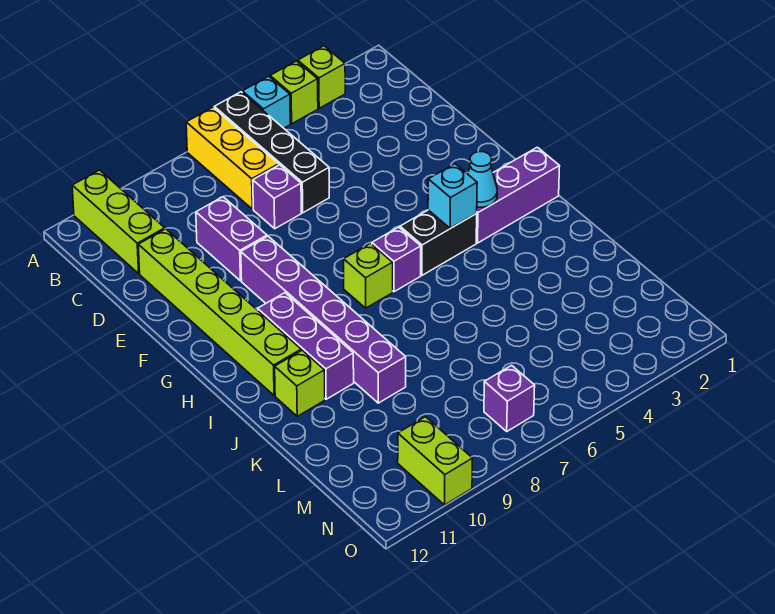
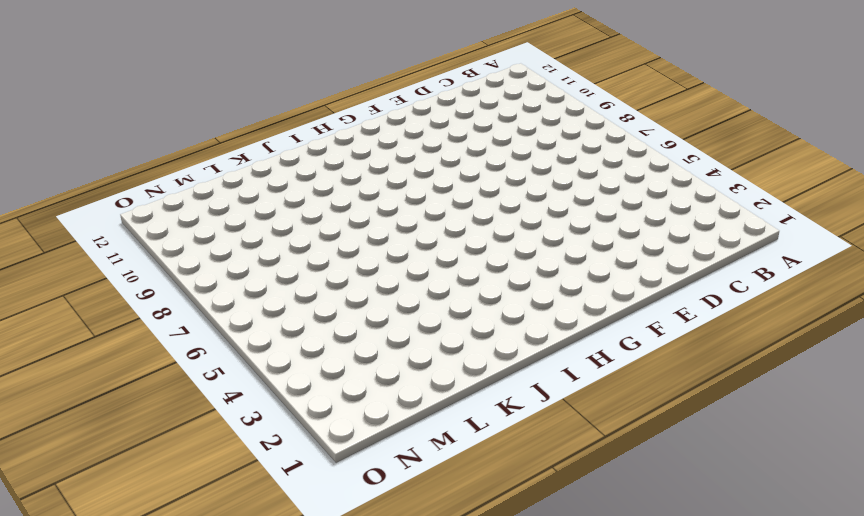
none -> lime 1x1 brick [298,46,345,108]
none -> lime 1x1 brick [270,61,318,124]
none -> cyan 1x1 brick [242,76,290,128]

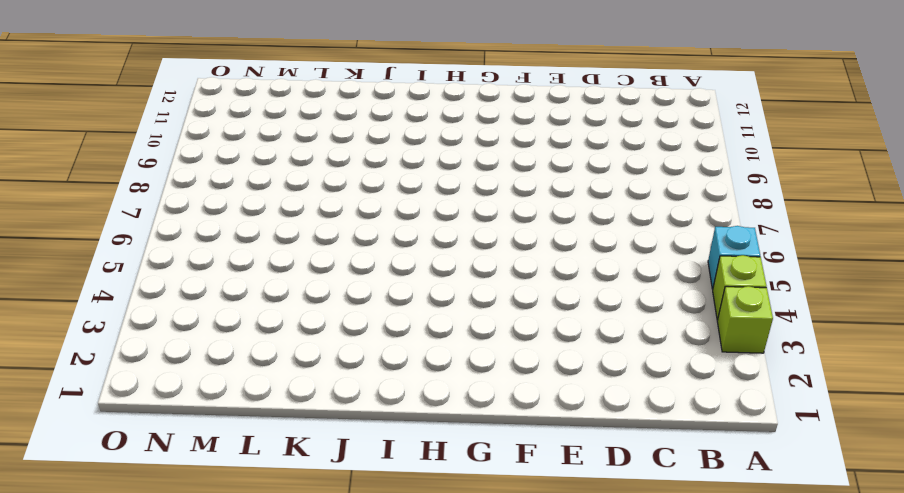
none -> black 1x4 brick [214,92,329,213]
none -> yellow 1x3 brick [186,107,279,209]
none -> lime 1x3 brick [72,170,165,273]

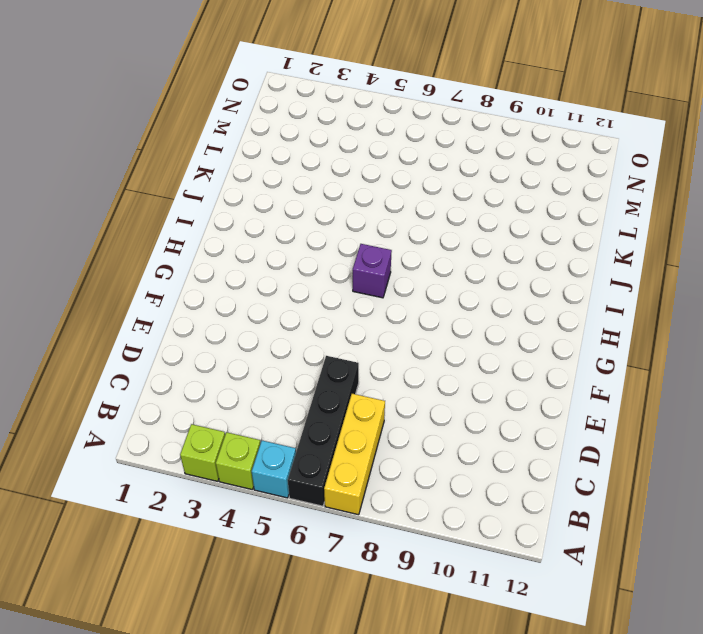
none -> lime 1x3 brick [72,170,165,273]
none -> purple 1x1 brick [253,165,301,229]
none -> purple 1x2 brick [196,197,267,281]

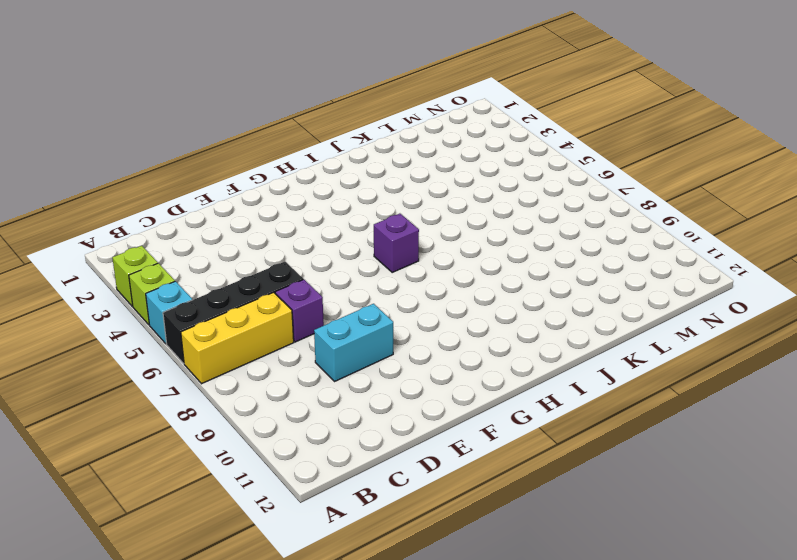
cyan 1x2 brick [314,304,393,382] -> purple 1x2 brick [196,197,267,281]
none -> lime 1x3 brick [72,170,165,273]
none -> lime 1x6 brick [138,229,301,396]
none -> purple 1x6 brick [241,236,406,403]

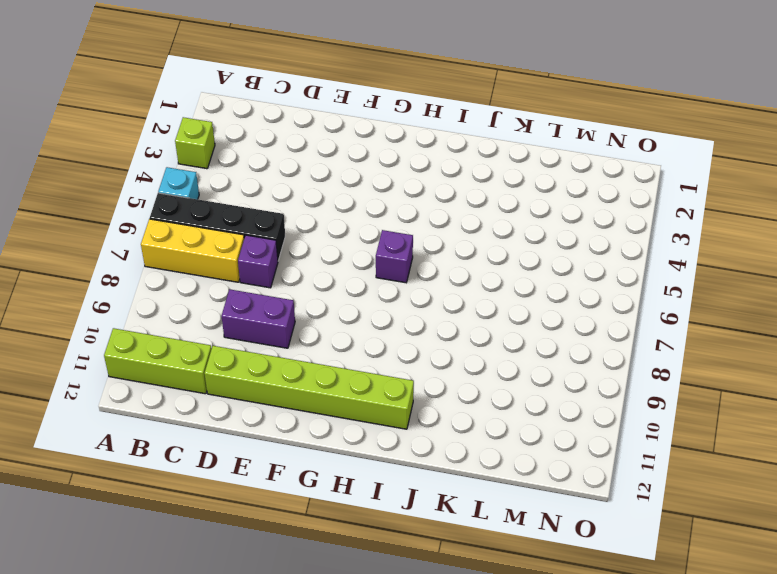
none -> lime 1x1 brick [270,61,318,124]
none -> purple 1x6 brick [241,236,406,403]
none -> purple 1x3 brick [476,147,560,243]

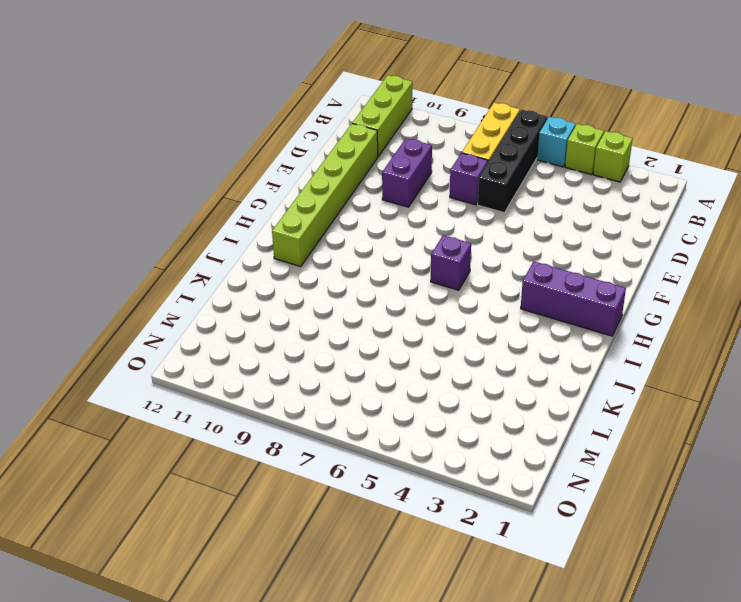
none -> purple 1x6 brick [241,236,406,403]
none -> black 1x2 brick [400,210,477,275]
none -> lime 1x1 brick [344,243,393,308]

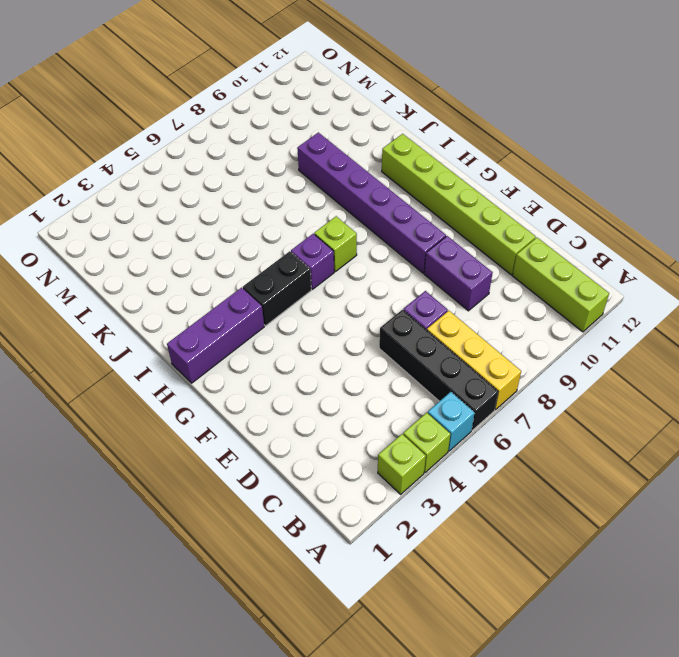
none -> purple 1x3 brick [258,293,354,399]
none -> lime 1x1 brick [275,350,325,416]
none -> purple 1x1 brick [484,365,535,431]

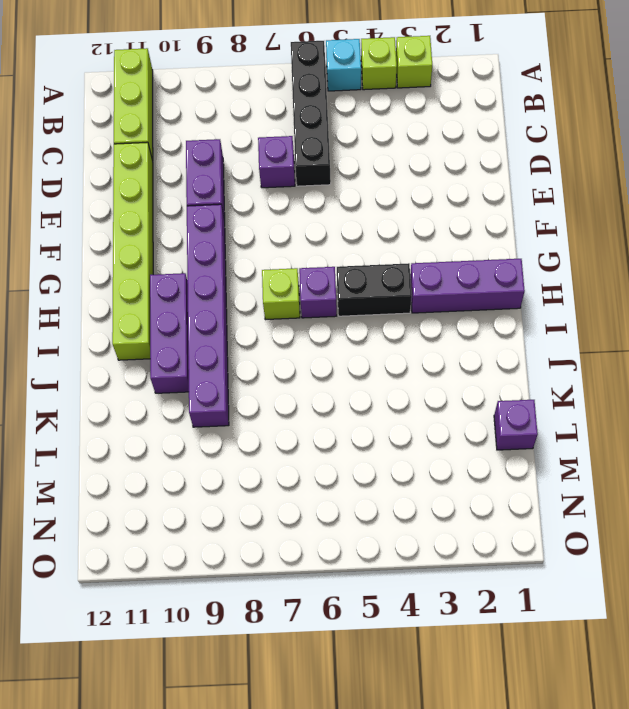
purple 1x1 brick [494,400,538,450] -> purple 1x1 brick moved to [484,365,535,431]
none -> yellow 1x3 brick [186,107,279,209]
none -> lime 1x1 brick [275,350,325,416]
none -> lime 1x2 brick [398,417,473,505]

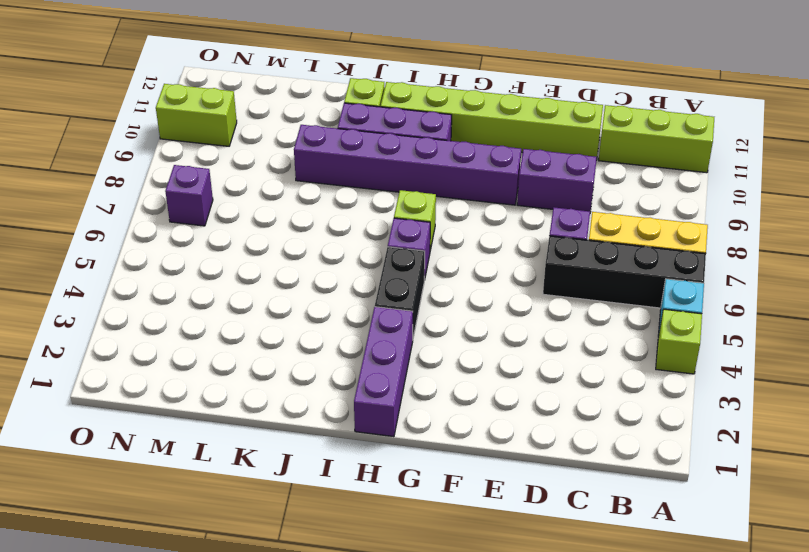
none -> lime 1x1 brick [298,46,345,108]
none -> cyan 1x1 cone [468,152,497,207]
none -> cyan 1x1 brick [428,164,477,228]

